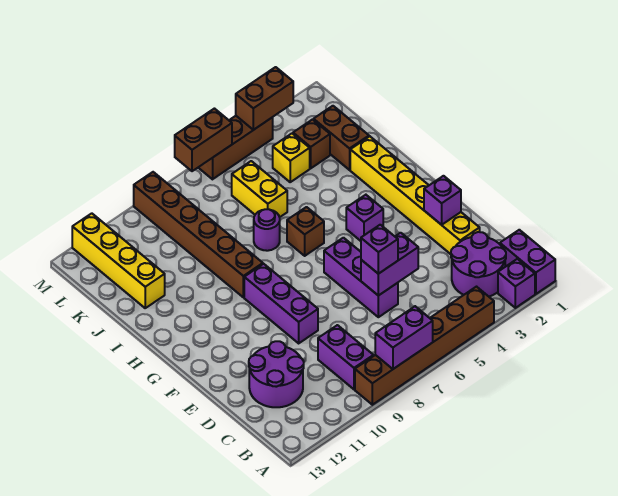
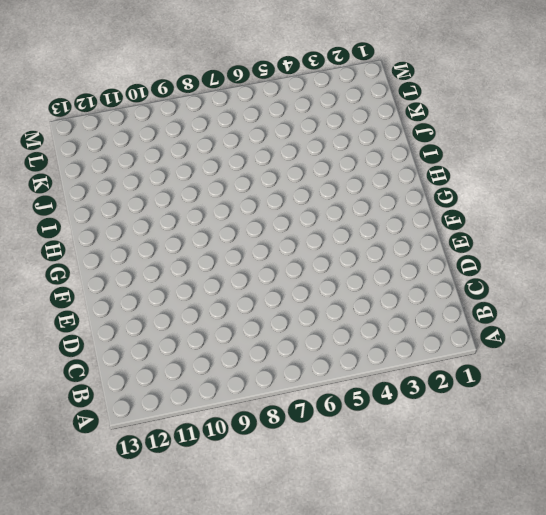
none -> purple 1x2 brick [500,230,555,294]
none -> purple 1x1 brick [498,259,535,308]
none -> brown 1x6 brick [355,287,494,405]

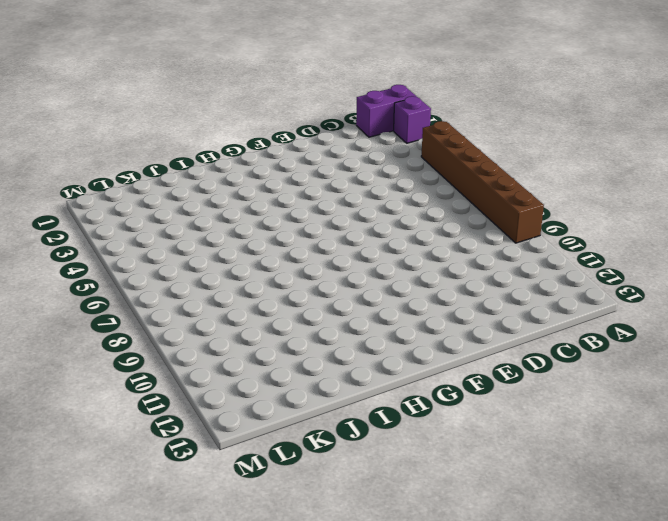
none -> purple 2x2 round brick [451,232,506,297]
none -> purple 1x2 brick [318,325,373,389]
none -> purple 2x2 round brick [249,341,304,407]

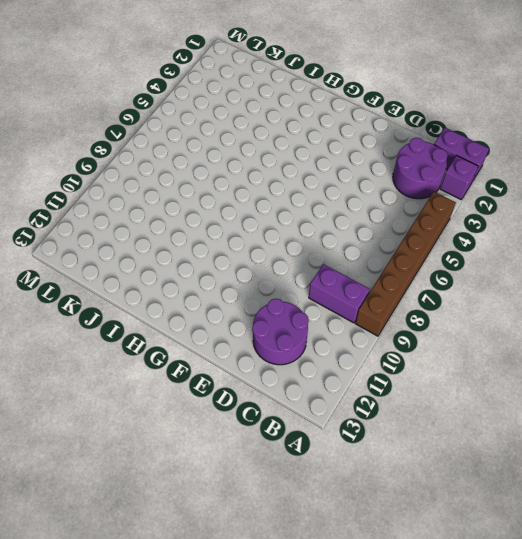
none -> yellow 1x6 brick [350,136,480,254]
none -> purple 1x3 brick [324,238,398,317]
none -> purple 1x3 brick [244,264,318,343]

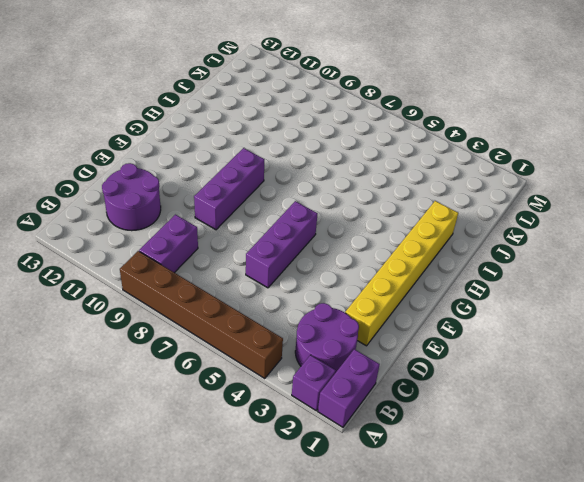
none -> purple 1x1 brick [346,195,383,241]
none -> brown 1x1 brick [287,207,324,256]
none -> brown 1x6 brick [134,172,263,297]

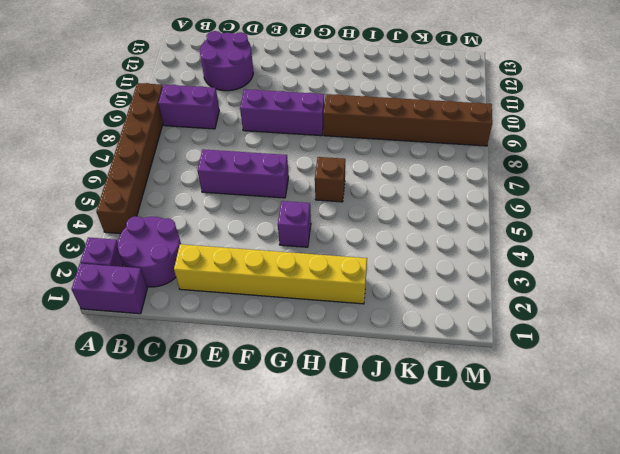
none -> purple 1x1 round brick [254,209,280,251]
none -> brown 1x2 brick [314,106,369,170]
none -> yellow 1x2 brick [232,161,287,217]

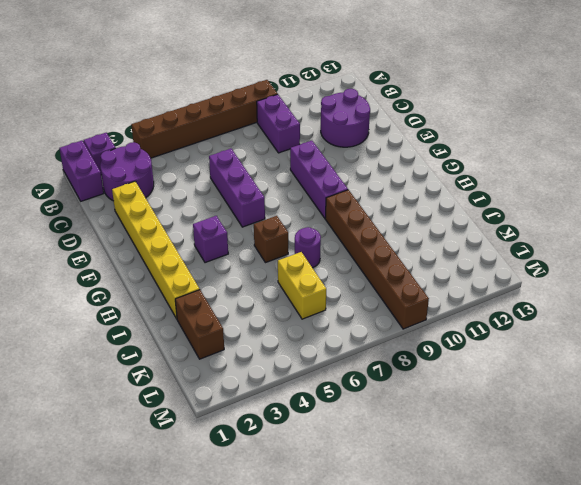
none -> yellow 1x4 brick [72,213,165,308]
none -> brown 1x1 brick [293,120,330,168]
none -> yellow 1x1 brick [273,133,310,182]

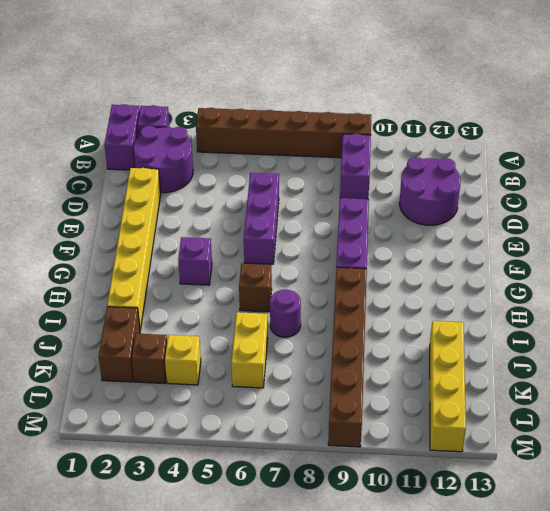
none -> brown 1x3 brick [198,116,273,179]
none -> purple 1x2 brick [375,306,433,369]
none -> purple 1x2 brick [361,233,418,296]

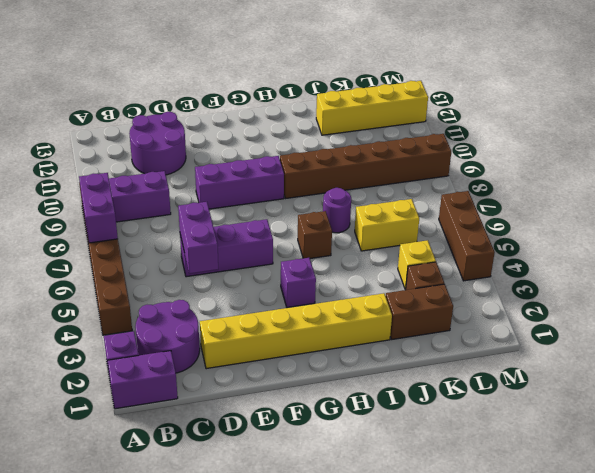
none -> purple 1x1 brick [424,176,461,225]
none -> brown 1x2 brick [236,67,293,130]
none -> brown 1x2 brick [175,109,232,171]

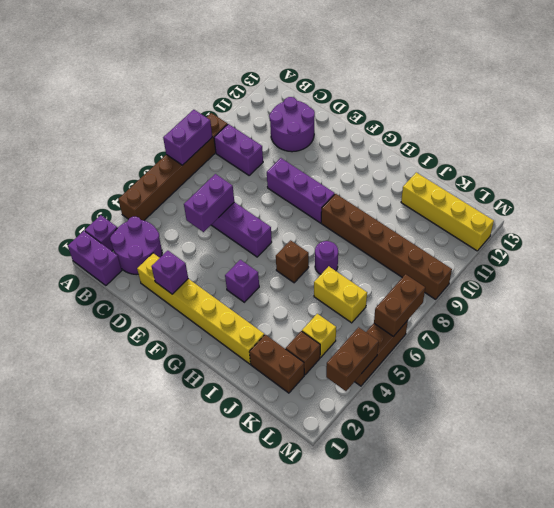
none -> purple 1x1 brick [361,225,398,274]

